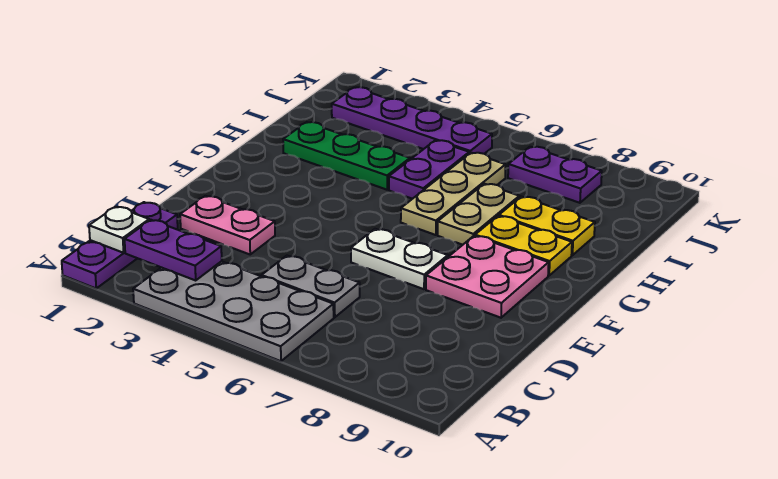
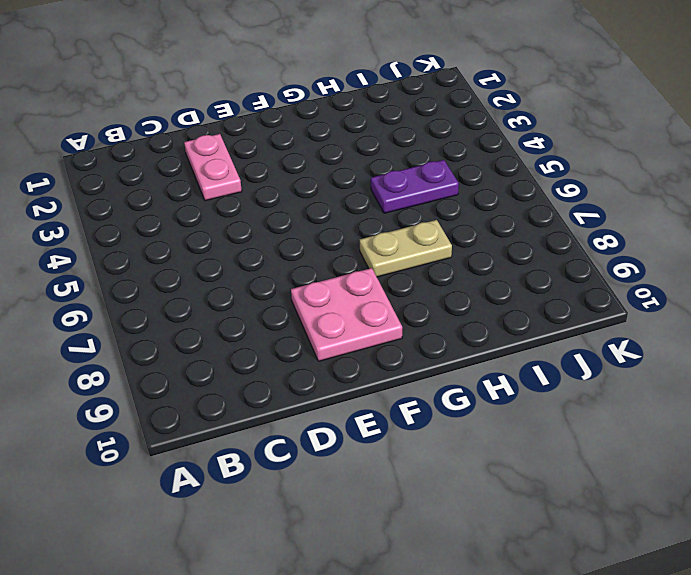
none -> purple 1x3 plate [62,202,178,288]
none -> grey 2x4 plate [133,261,334,361]
none -> grey 1x2 plate [262,256,360,317]

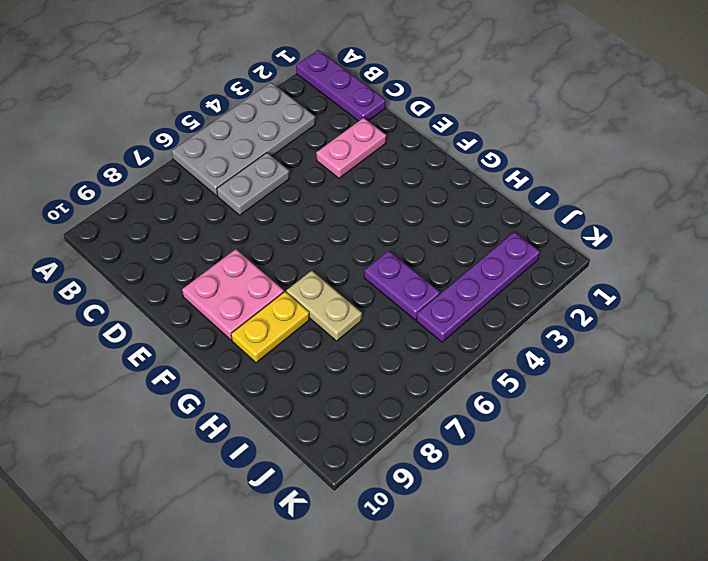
none -> white 1x2 plate [351,229,448,289]
none -> tan 1x3 plate [401,153,506,235]
none -> green 1x3 plate [283,122,410,190]

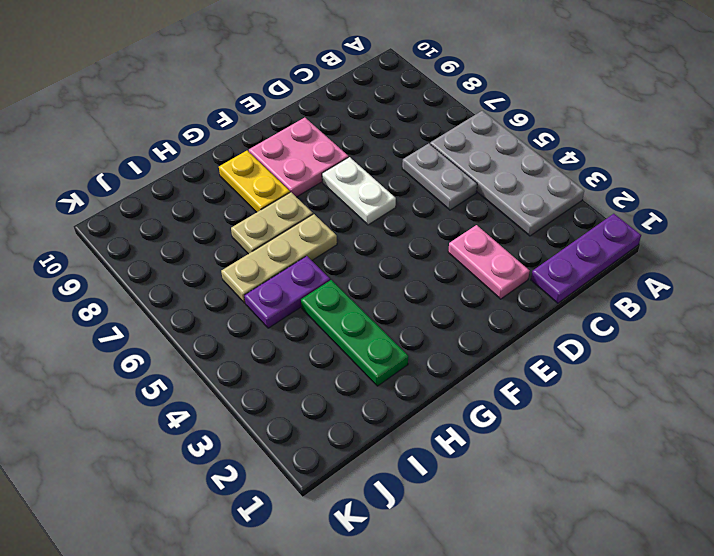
none -> yellow 1x2 plate [499,197,595,255]
none -> purple 1x4 plate [332,87,492,154]
none -> purple 1x2 plate [508,147,602,203]

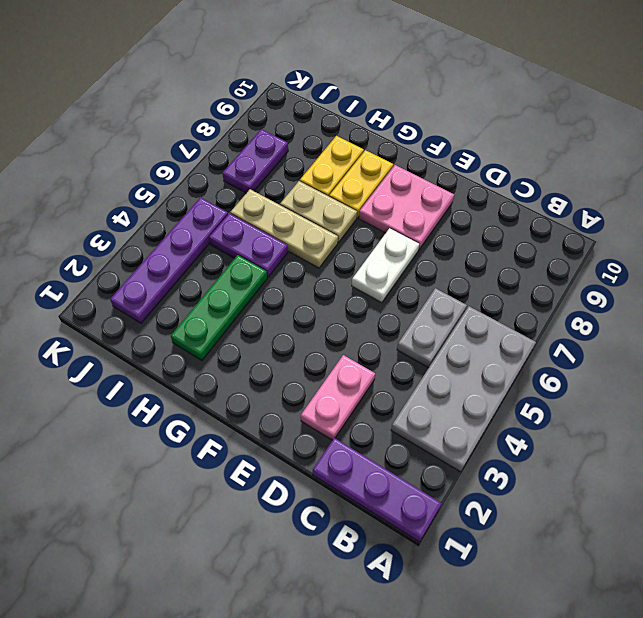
none -> white 1x1 plate [89,207,149,253]
none -> purple 1x2 plate [125,220,222,280]

